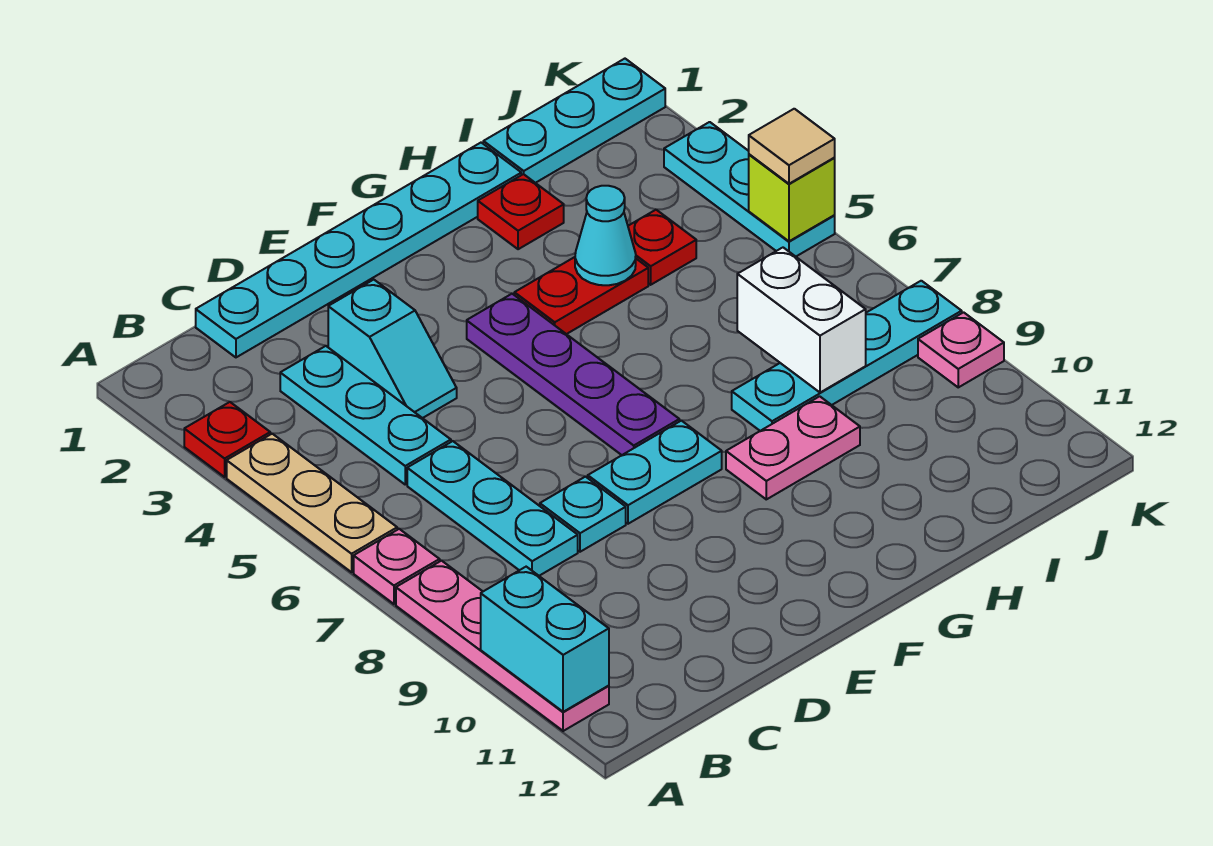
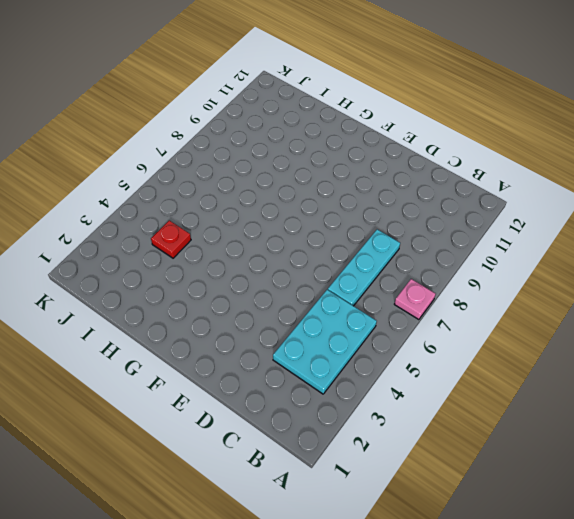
cyan 2x3 plate [273,290,377,394] -> cyan 1x3 plate [280,346,451,484]
none -> red 1x1 plate [184,402,270,477]
none -> tan 1x3 plate [227,434,397,572]
none -> pink 1x4 plate [396,561,609,731]

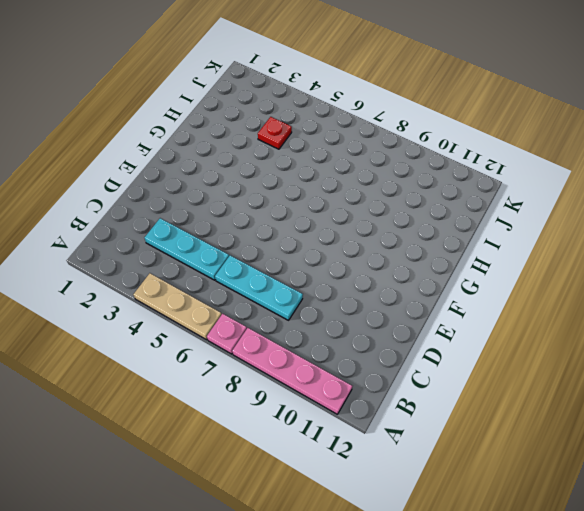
none -> red 1x1 plate [184,402,270,477]
none -> cyan 1x6 plate [196,143,521,357]
none -> cyan 1x2 slope [328,280,457,418]

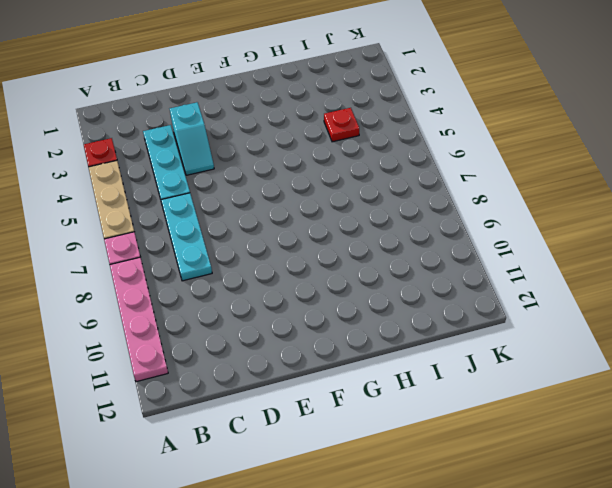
none -> cyan 1x6 plate [196,143,521,357]
none -> cyan 1x1 plate [540,477,626,552]
none -> cyan 1x2 plate [588,421,722,524]

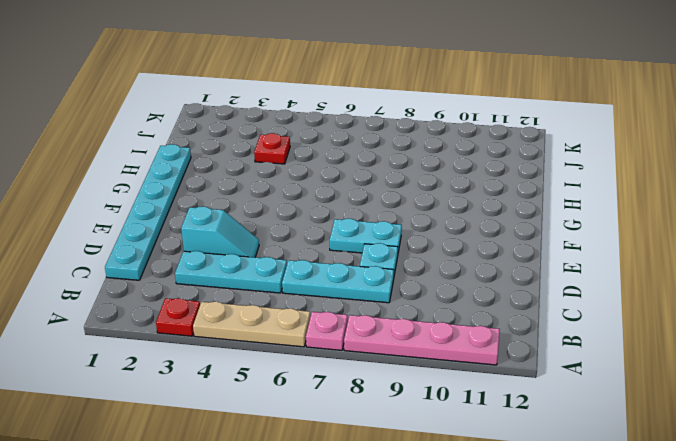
cyan 1x2 plate [330,219,402,253] -> cyan 1x2 plate turned to [588,421,722,524]
none -> purple 1x4 plate [467,294,679,455]
none -> red 1x2 plate [514,257,648,334]
none -> pink 1x2 plate [726,396,860,499]

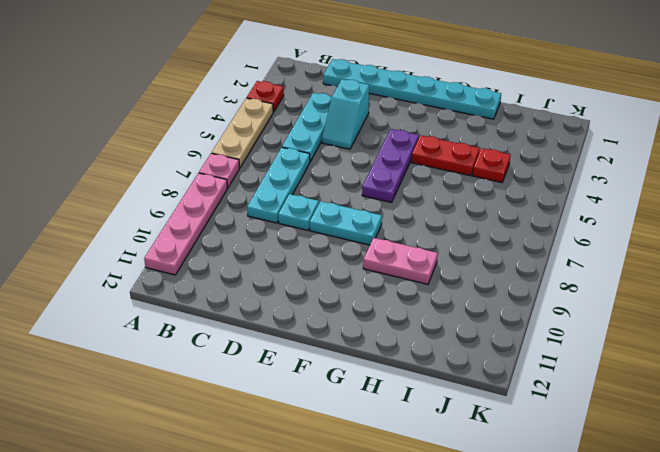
purple 1x3 plate [362,129,419,202] -> purple 1x4 plate [467,294,679,455]
none -> red 1x1 plate [478,174,564,249]
none -> cyan 1x4 plate [732,281,962,431]
none -> cyan 1x3 plate [483,59,665,183]

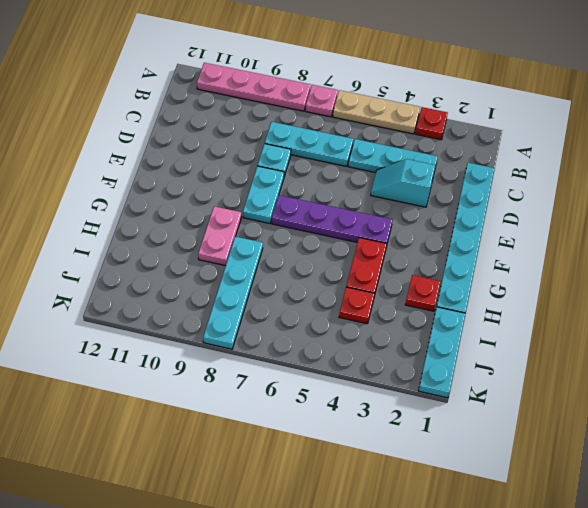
none -> cyan 1x3 plate [664,122,835,257]
none -> pink 1x1 plate [918,312,1004,387]
none -> cyan 1x2 brick [481,567,609,712]

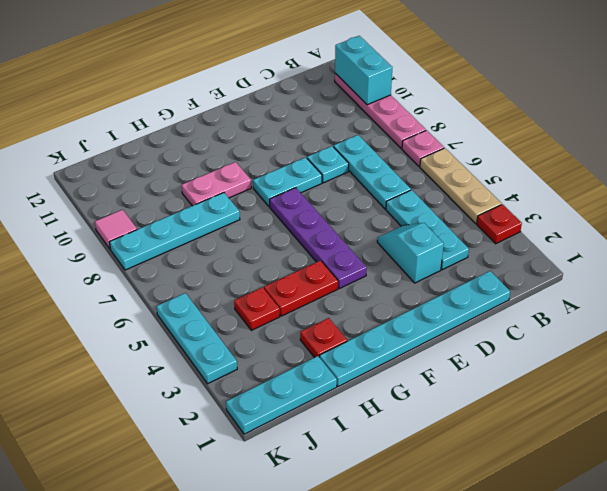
pink 1x1 tile [95,210,137,249] -> pink 1x1 plate [918,312,1004,387]
none -> cyan 1x1 cone [575,186,636,285]
none -> white 1x2 brick [737,248,866,393]
none -> lime 1x1 brick [749,154,835,241]

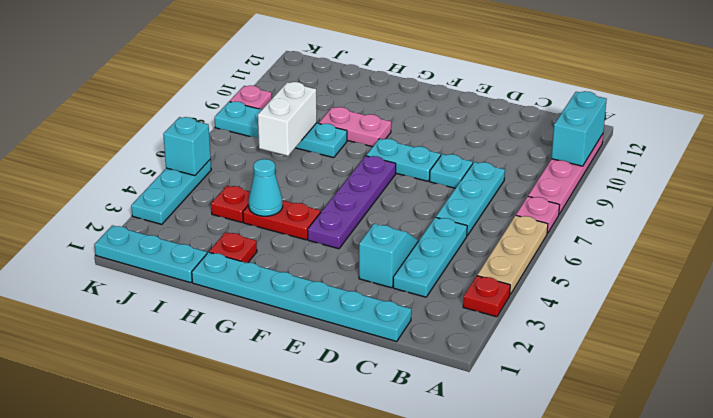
cyan 1x1 brick [163,117,211,176] -> lime 1x1 brick [749,154,835,241]
none -> tan 1x1 tile [749,109,835,184]

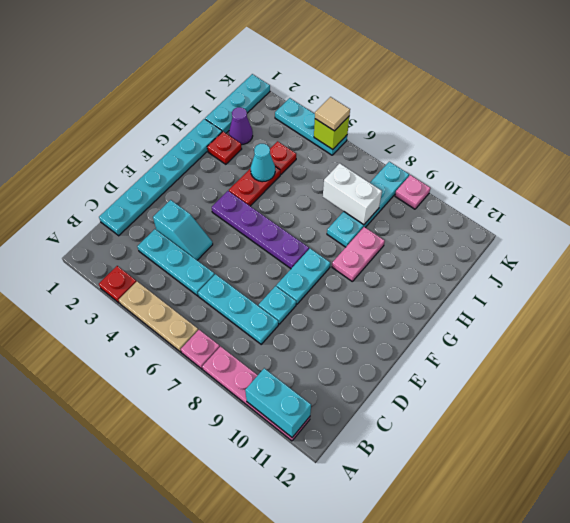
purple 1x1 cone [229,107,253,145] -> none

